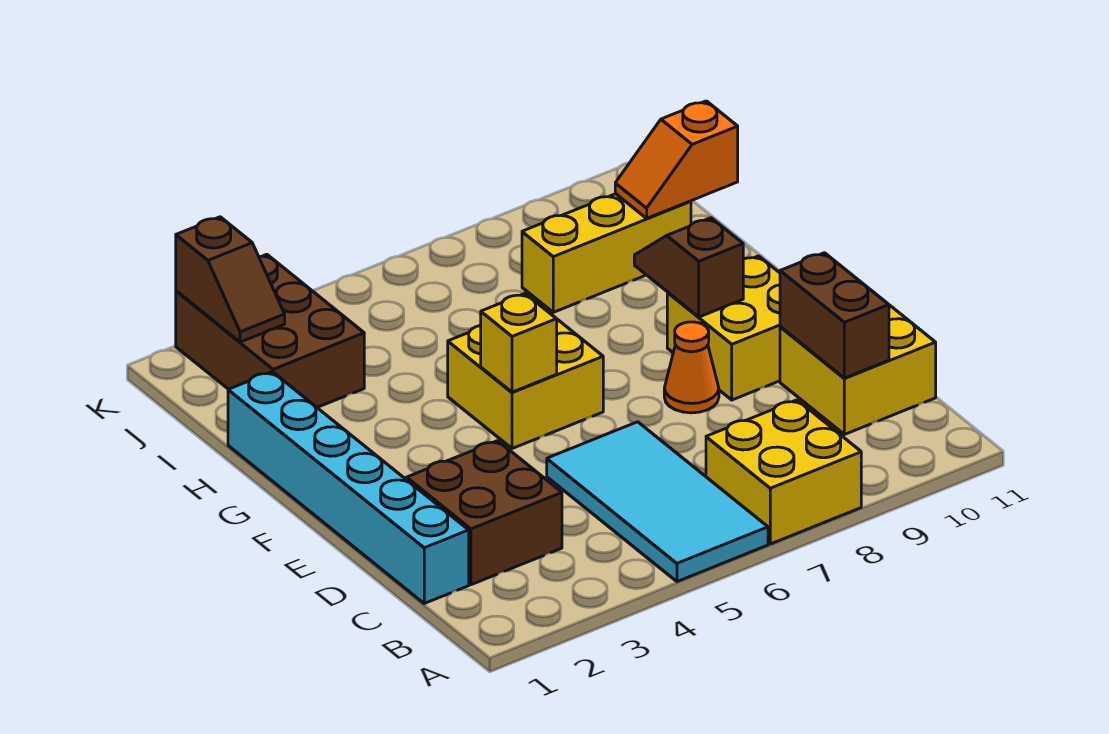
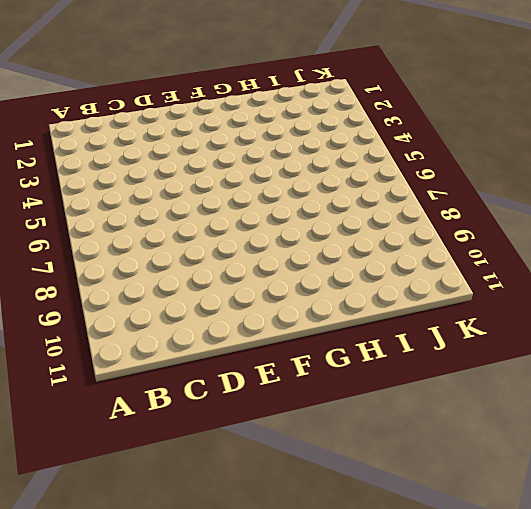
none -> cyan 2x4 tile [547,422,768,582]
none -> yellow 2x2 brick [706,400,861,544]
none -> cyan 1x6 brick [228,372,469,603]

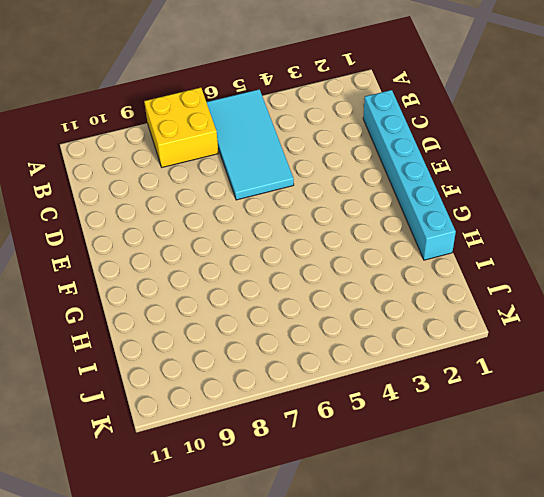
none -> brown 2x2 brick [407,441,562,585]
none -> yellow 2x2 brick [780,305,936,434]
none -> orange 1x1 cone [664,322,719,413]

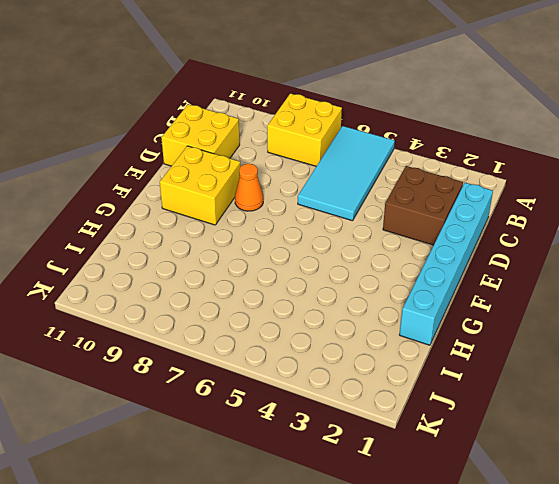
none -> yellow 2x2 brick [448,319,603,449]
none -> brown 2x3 brick [176,254,364,407]
none -> yellow 1x3 brick [522,194,691,312]

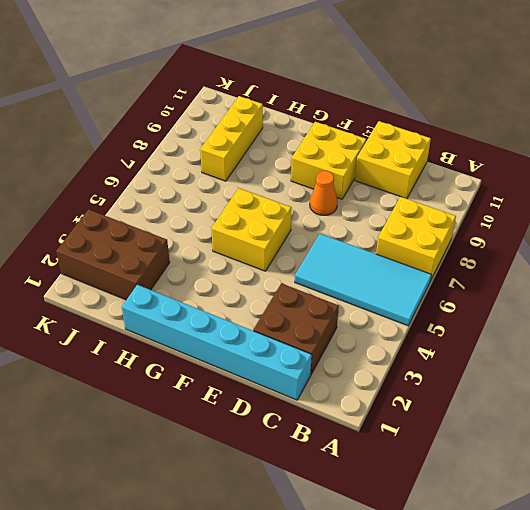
none -> brown 1x2 brick [780,253,889,378]
none -> yellow 1x1 brick [481,293,557,392]
none -> brown 1x2 slope [634,218,743,317]

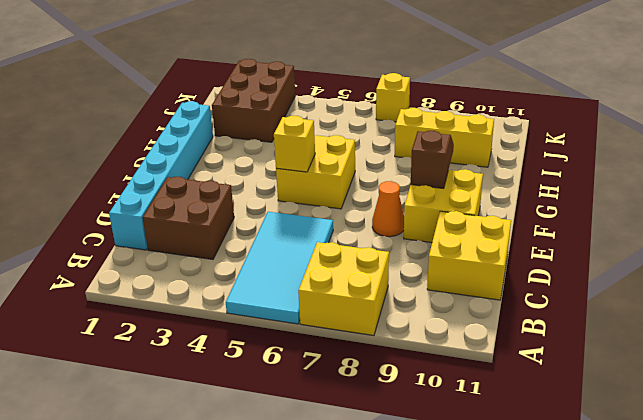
yellow 1x1 brick [376,73,410,122] -> none
none -> brown 1x2 brick [780,253,889,378]
none -> orange 1x2 slope [615,101,738,218]
none -> brown 1x2 slope [176,217,285,342]

